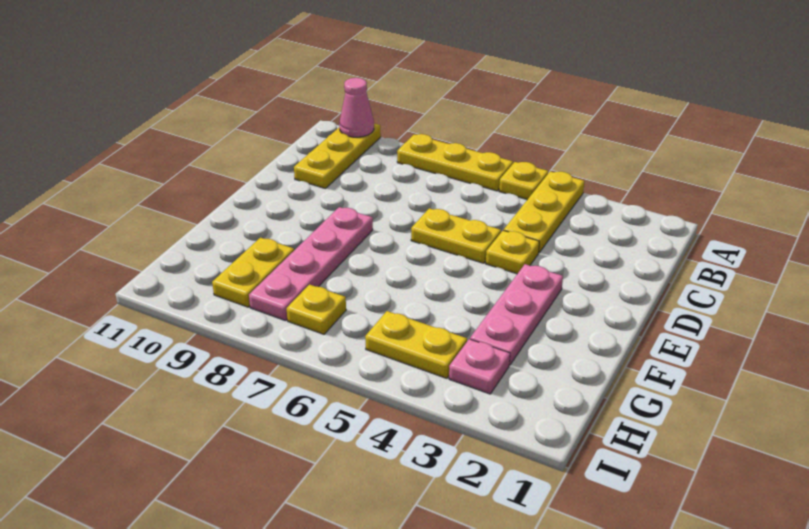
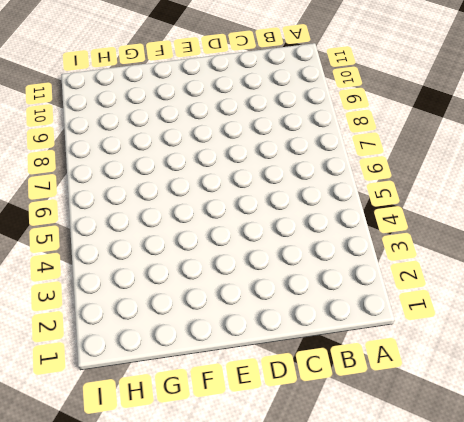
none -> yellow 1x3 plate [504,171,584,253]
none -> yellow 1x1 plate [499,162,548,200]
none -> yellow 1x3 plate [397,134,513,191]

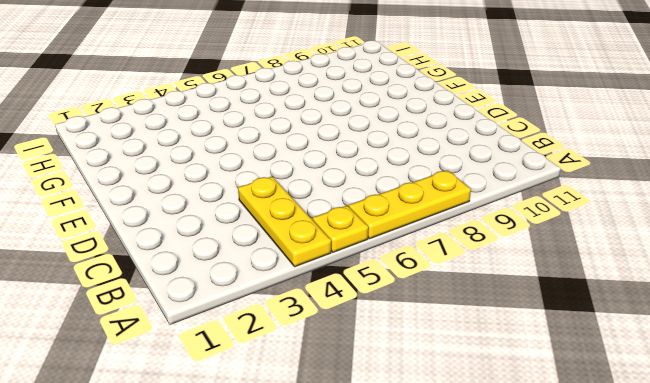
none -> yellow 1x3 plate [294,124,381,189]
none -> yellow 1x1 plate [486,230,539,274]
none -> yellow 1x2 plate [411,208,501,263]

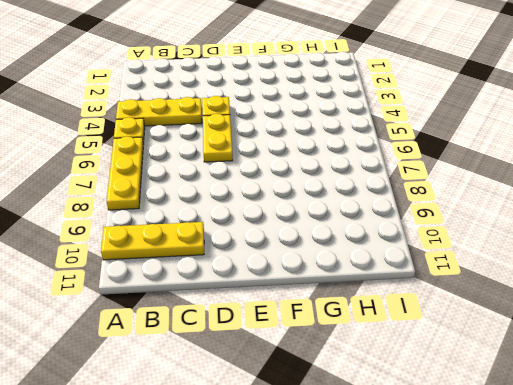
none -> pink 1x3 plate [470,264,563,365]
none -> pink 1x4 plate [249,207,373,321]
none -> yellow 1x2 plate [212,238,294,307]

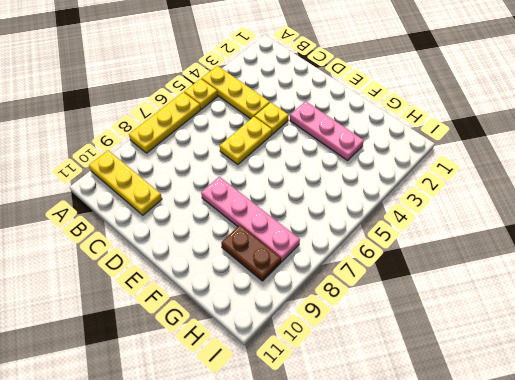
brown 1x2 plate [221,225,281,281] -> yellow 1x2 plate [212,238,294,307]
none -> pink 1x1 plate [449,339,510,394]
none -> yellow 1x2 plate [365,311,467,378]
none -> yellow 1x1 plate [287,285,346,334]

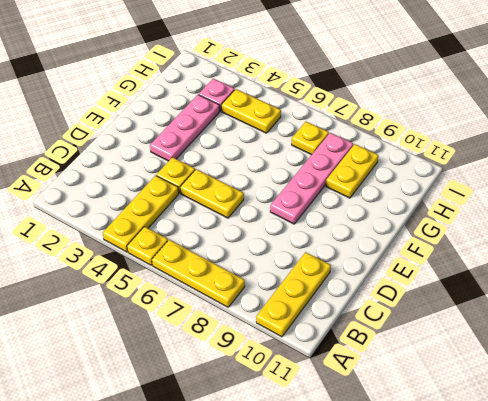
none -> pink 1x1 cone [339,78,374,137]

